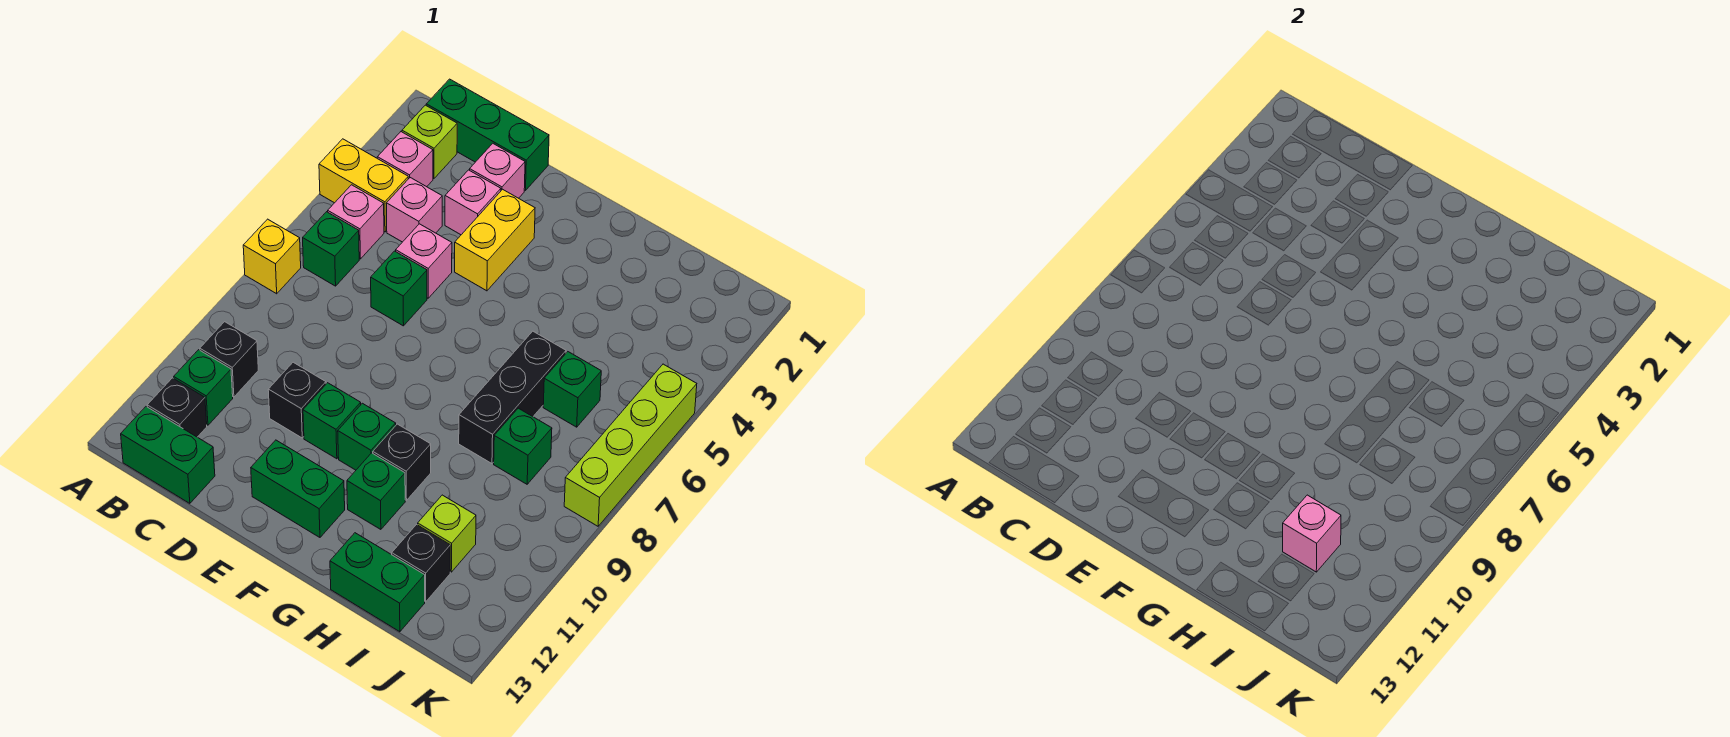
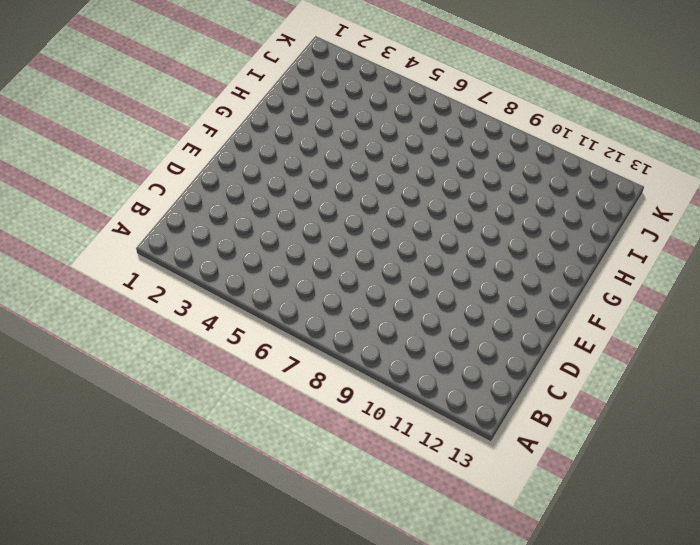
none -> yellow 1x2 brick [319,139,408,232]
none -> yellow 1x1 brick [243,219,301,294]
none -> green 1x3 brick [426,79,549,190]
none -> lime 1x1 brick [402,105,457,179]

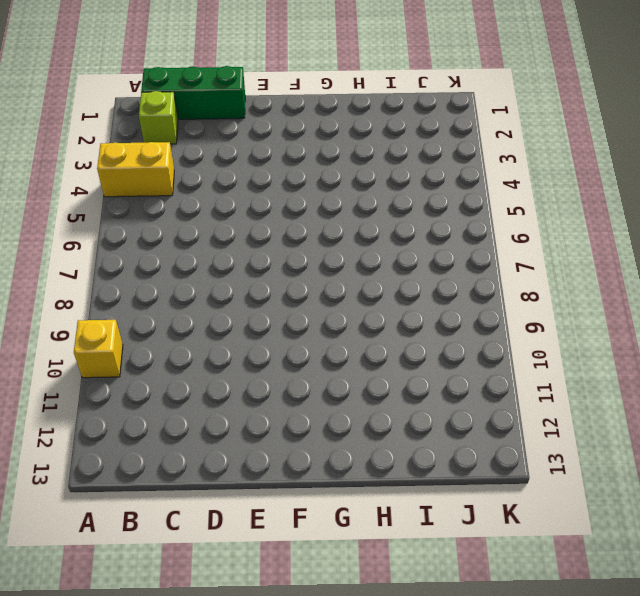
yellow 1x1 brick [74,320,123,378] -> yellow 1x1 brick moved to [243,219,301,294]
none -> pink 1x1 brick [377,132,433,187]
none -> pink 1x1 brick [328,185,384,259]
none -> green 1x1 brick [303,212,359,286]
none -> black 1x1 brick [200,322,258,397]

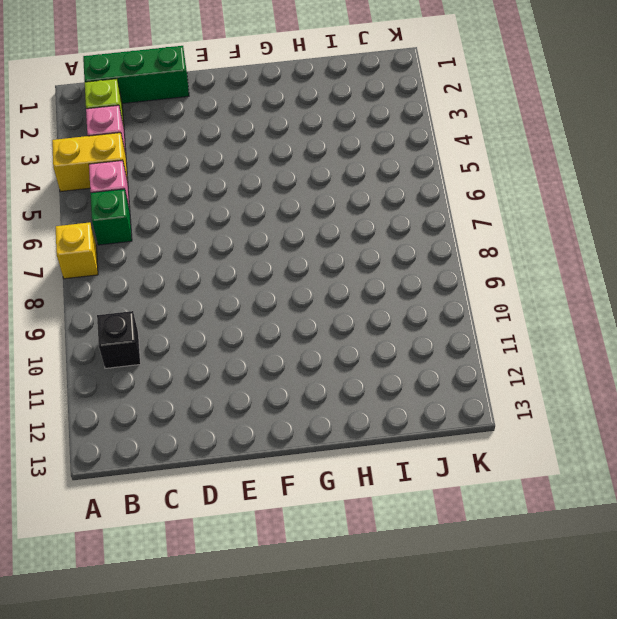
none -> green 1x1 brick [174,350,233,425]
none -> black 1x1 brick [147,378,207,437]
none -> green 1x2 brick [121,407,215,503]
none -> pink 1x1 brick [386,178,442,242]

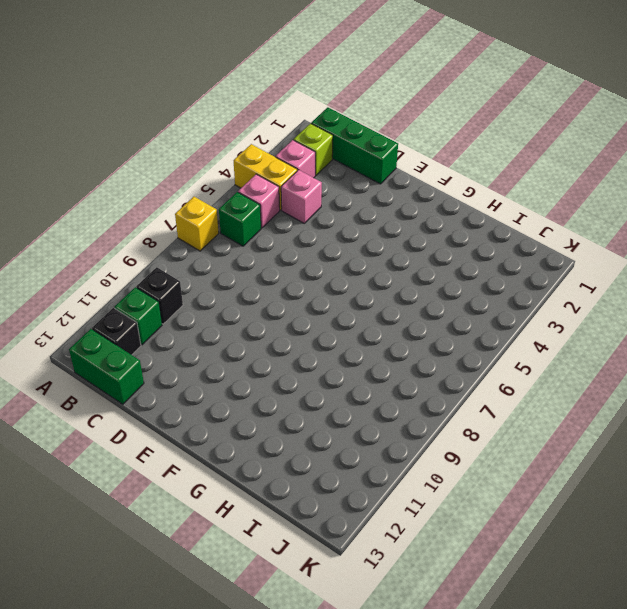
none -> pink 1x1 brick [470,144,525,198]
none -> pink 1x1 brick [445,170,501,235]
none -> pink 1x1 brick [396,224,452,298]
none -> green 1x1 brick [371,251,427,326]

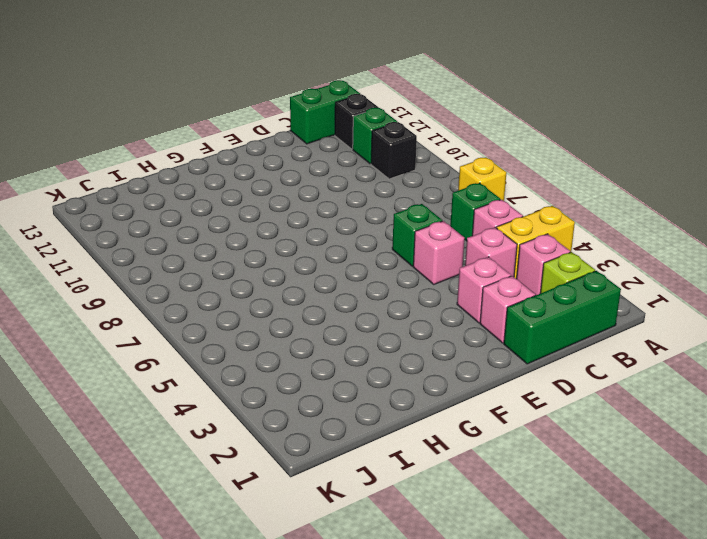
none -> black 1x1 brick [268,362,326,438]
none -> yellow 1x2 brick [455,189,535,291]
none -> green 1x1 brick [303,383,361,459]
none -> green 1x2 brick [251,440,345,537]

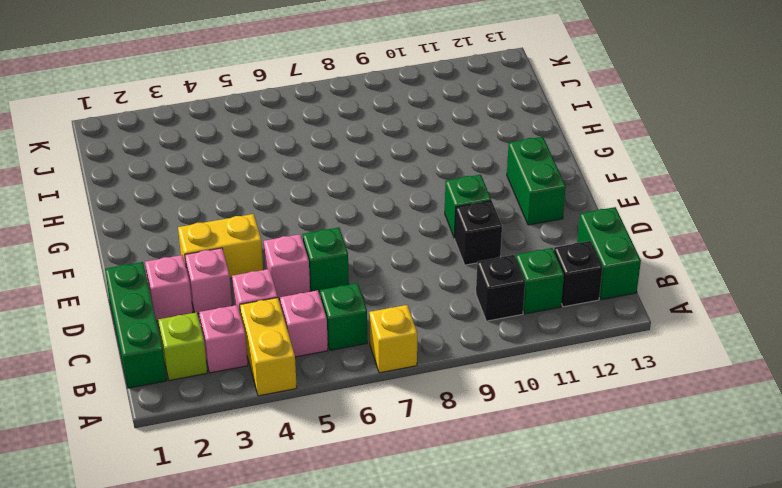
none -> green 1x1 brick [338,403,396,470]
none -> black 1x1 brick [373,424,431,500]
none -> green 1x1 brick [347,453,405,529]
none -> black 1x3 brick [459,331,566,464]

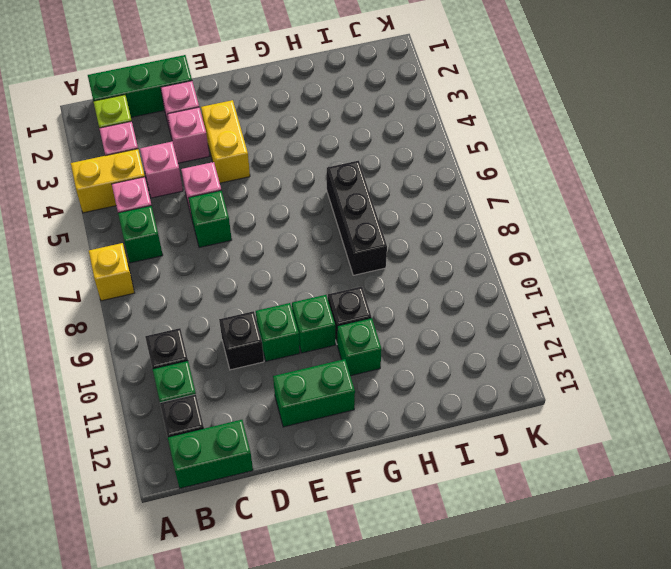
none -> green 1x2 brick [330,533,425,632]
none -> green 1x1 brick [543,352,601,427]
none -> green 1x1 brick [494,408,552,484]
none -> lime 1x1 brick [418,495,476,572]

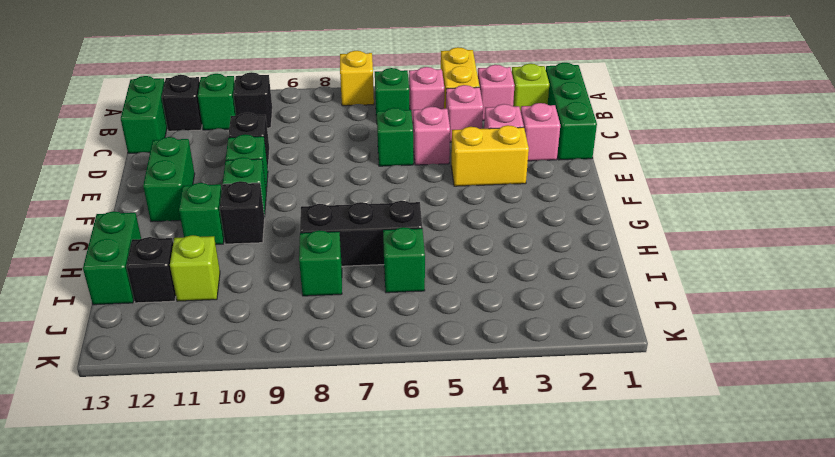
none -> lime 1x4 brick [564,364,697,526]
none -> pink 1x1 brick [1283,495,1341,572]

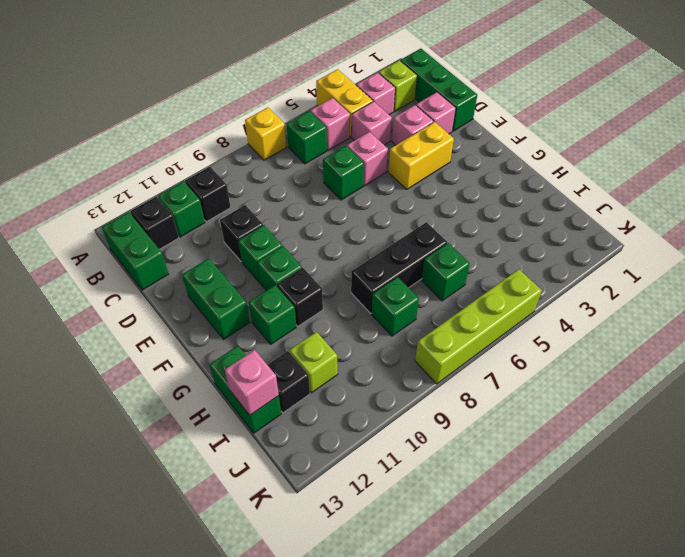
pink 1x1 brick [225,350,279,415] -> pink 1x1 brick moved to [1283,495,1341,572]

